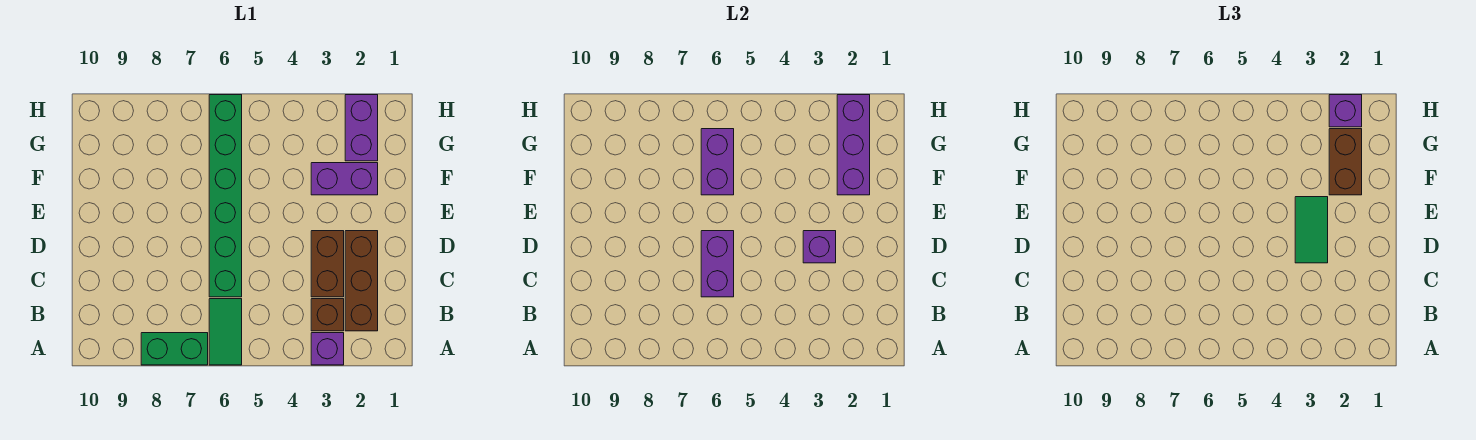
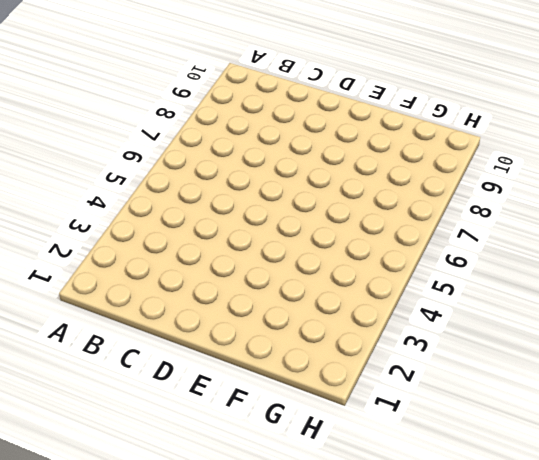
none -> purple 1x1 brick [311,333,344,365]
none -> green 1x2 tile [209,299,242,365]
none -> green 1x2 brick [141,333,208,365]

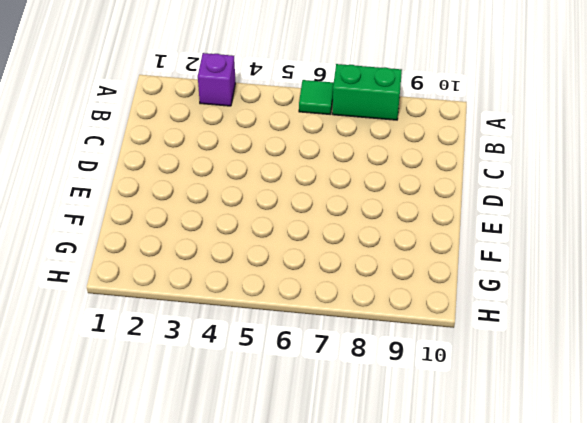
green 1x1 tile [299,80,334,114] -> green 1x2 tile [209,299,242,365]
none -> brown 1x3 brick [345,231,378,331]
none -> brown 1x1 brick [311,299,344,331]
none -> brown 1x2 brick [311,231,344,297]

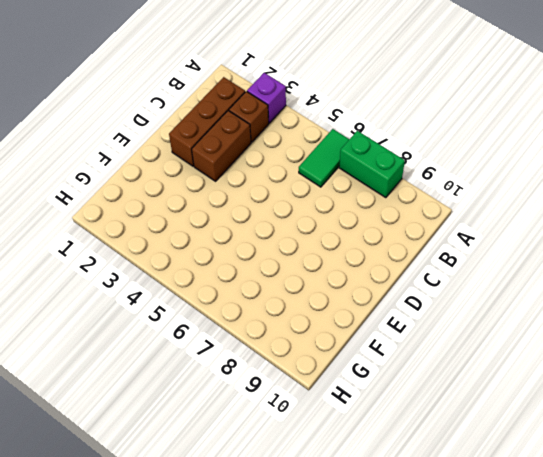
none -> green 1x6 brick [209,95,242,297]
none -> purple 1x2 brick [311,163,378,195]
none -> purple 1x2 brick [345,95,378,161]

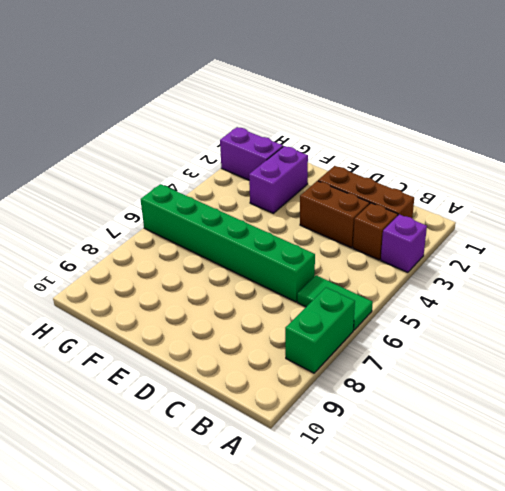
none -> purple 1x2 brick [701,231,734,297]
none -> purple 1x1 brick [803,231,836,263]
none -> purple 1x3 brick [837,95,870,195]

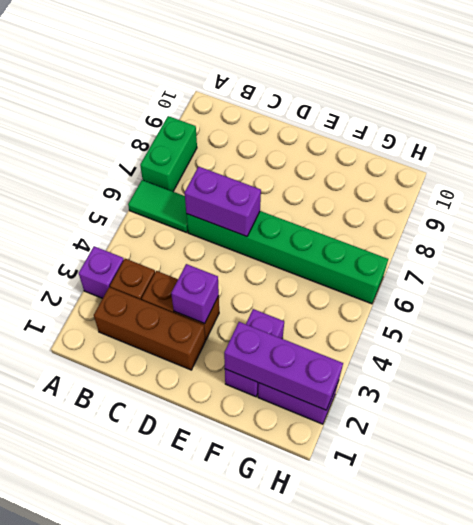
none -> purple 1x2 brick [701,129,734,195]
none -> green 1x2 tile [1295,197,1328,263]
none -> brown 1x2 brick [1329,129,1362,195]

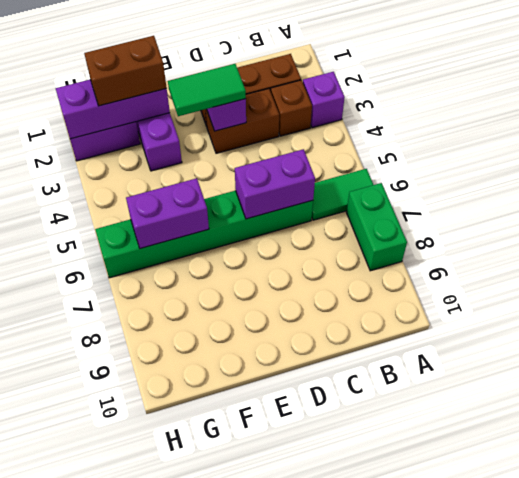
none -> purple 1x1 brick [1329,95,1362,127]

